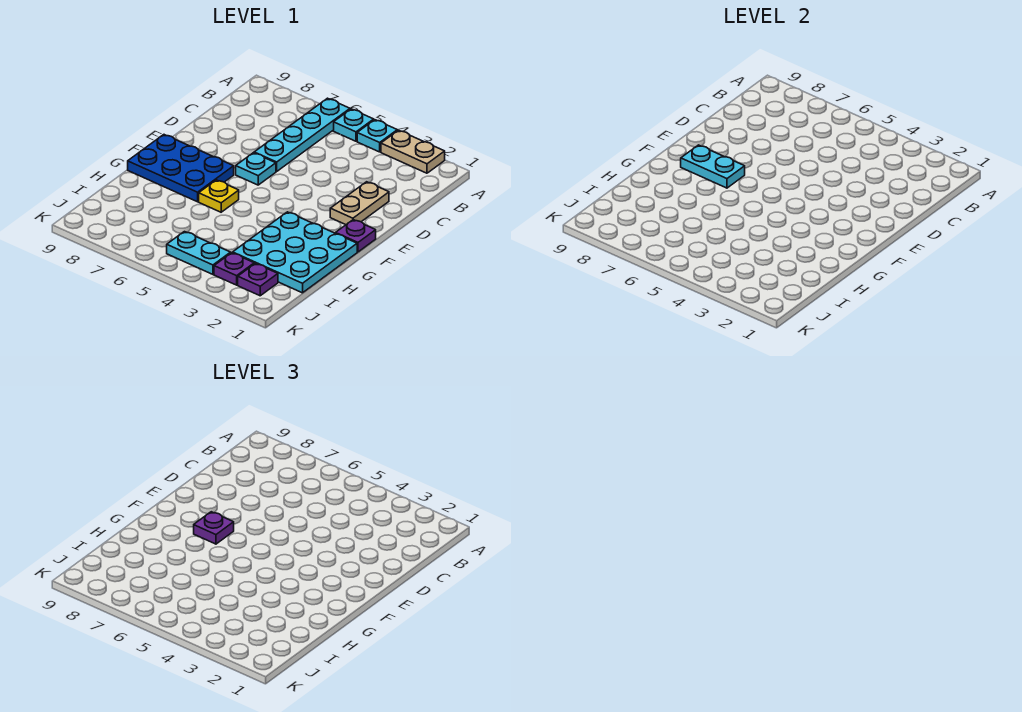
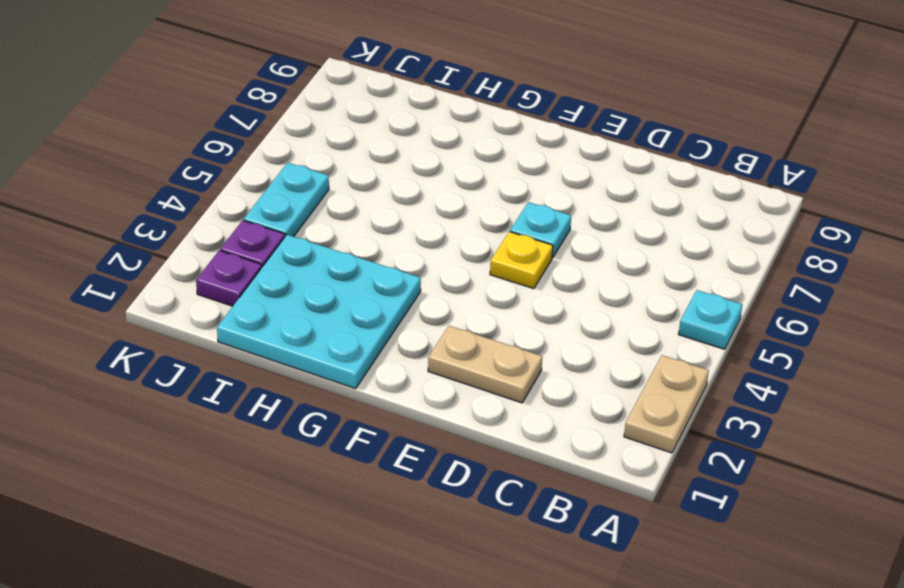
yellow 1x1 plate [490,232,553,289] -> yellow 1x1 plate moved to [199,180,239,212]
none -> cyan 1x1 plate [357,120,397,152]
none -> cyan 1x4 plate [254,98,350,171]
none -> purple 1x1 plate [336,220,376,252]

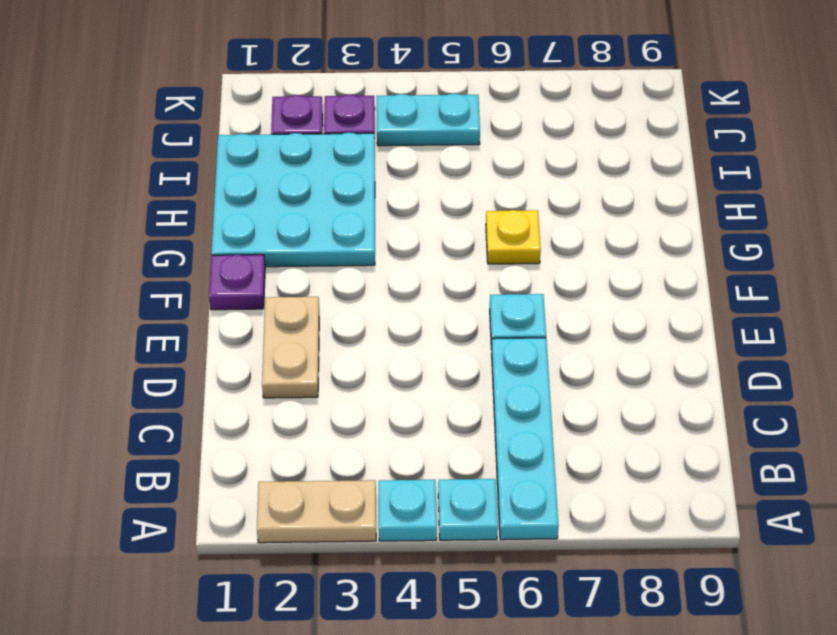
none -> blue 2x3 plate [128,135,234,202]
none -> cyan 1x2 plate [681,145,745,188]
none -> purple 1x1 plate [194,512,234,544]

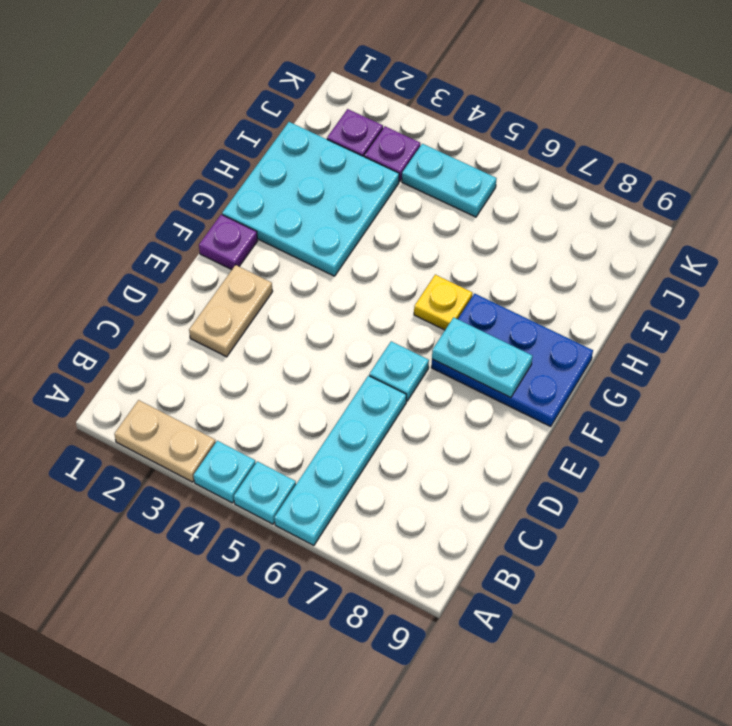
none -> purple 1x1 plate [194,512,234,544]

